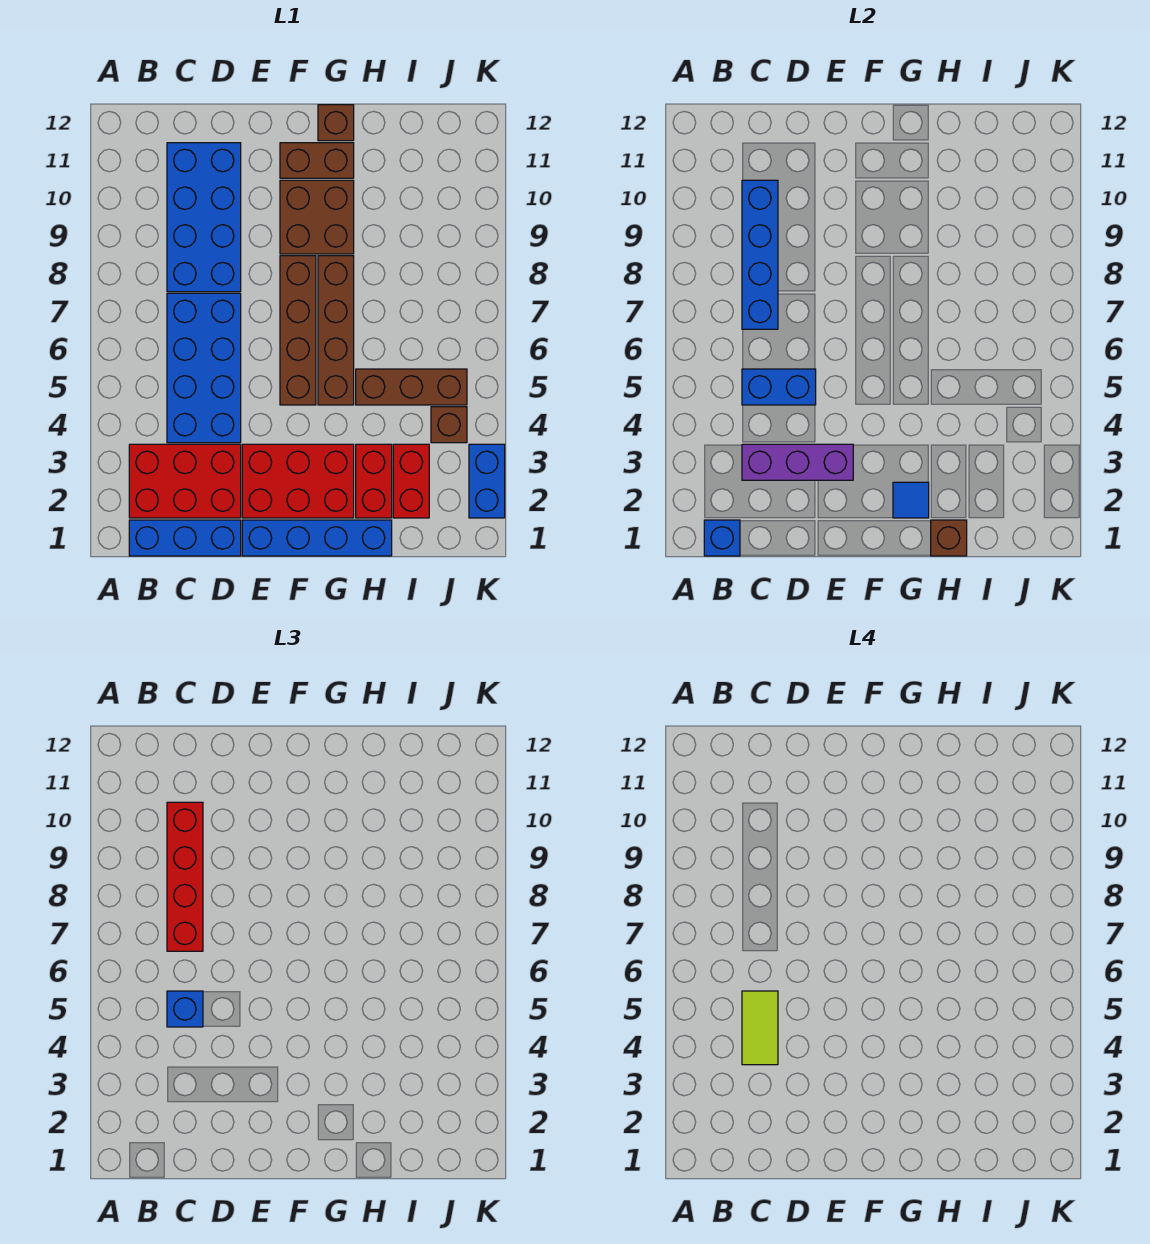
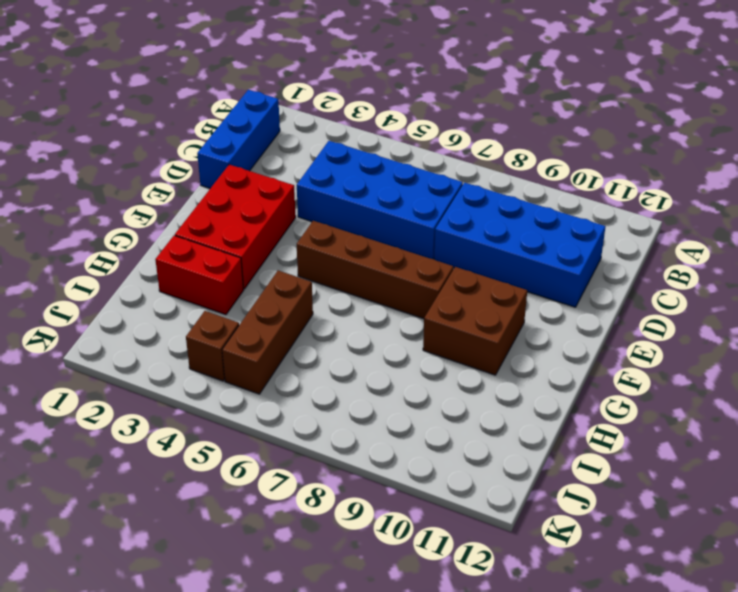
none -> red 2x3 brick [129,444,241,518]
none -> blue 1x4 brick [242,520,392,556]
none -> brown 1x2 brick [280,143,354,178]

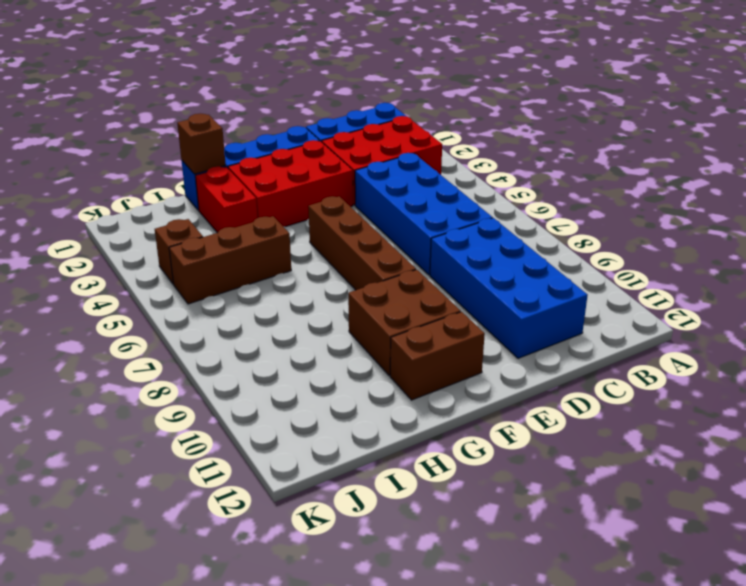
none -> brown 1x4 brick [318,256,354,405]
none -> brown 1x1 brick [318,105,354,141]
none -> red 1x2 brick [393,444,429,518]

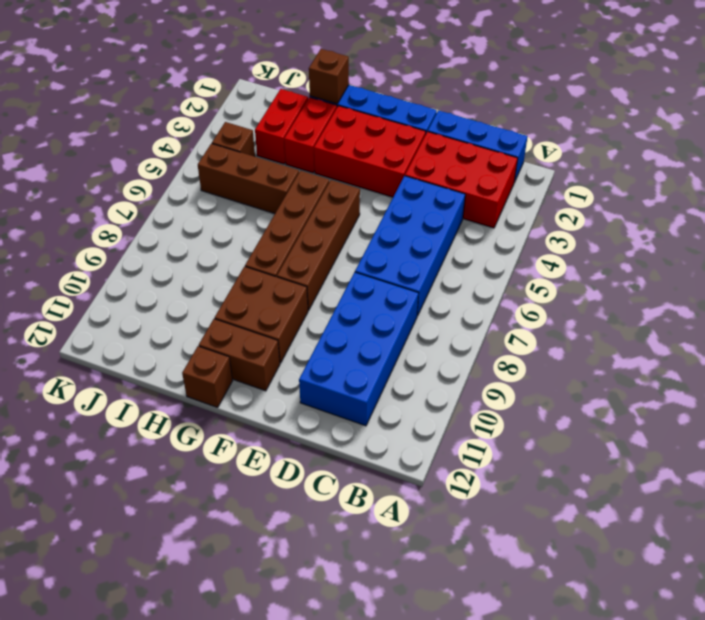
none -> blue 1x2 brick [469,444,505,518]
none -> blue 1x1 brick [704,520,740,556]
none -> purple 1x3 brick [742,444,853,480]

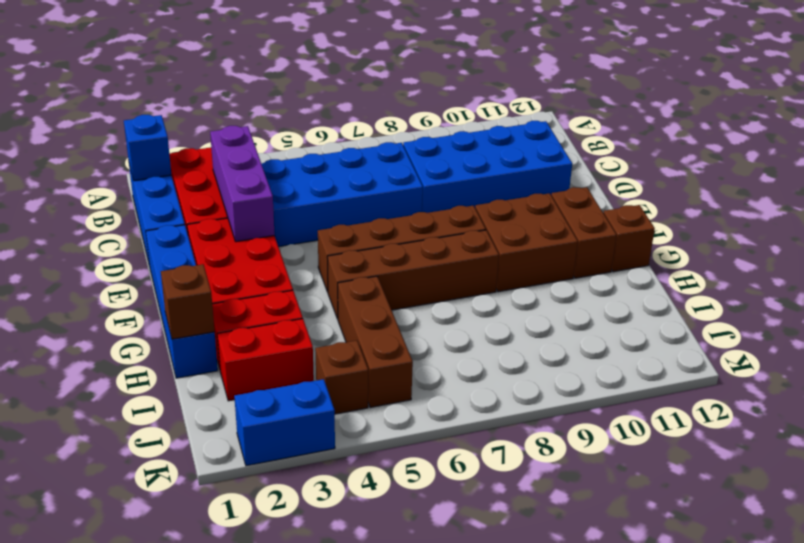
none -> blue 1x2 brick [742,369,816,405]
none -> blue 1x4 brick [742,180,778,329]
none -> blue 1x1 tile [893,482,929,518]

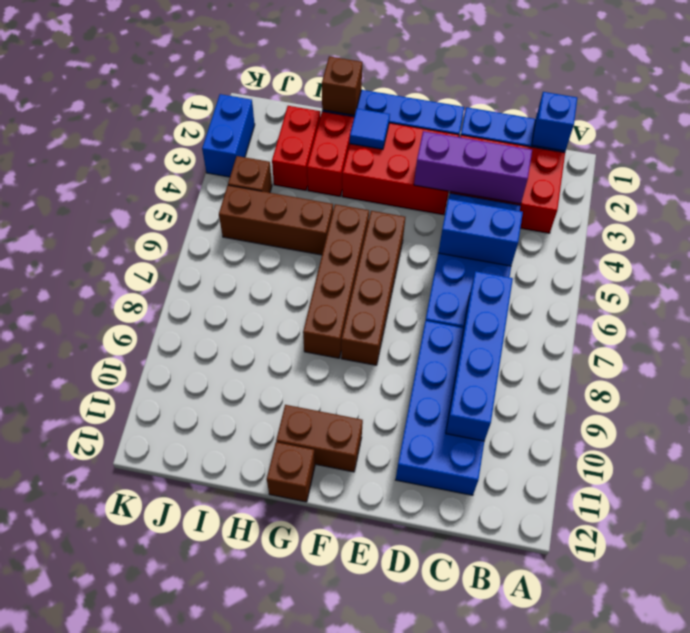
none -> brown 2x2 brick [280,180,354,254]
none -> blue 1x1 brick [167,991,203,1027]
none -> red 1x4 brick [167,802,203,951]

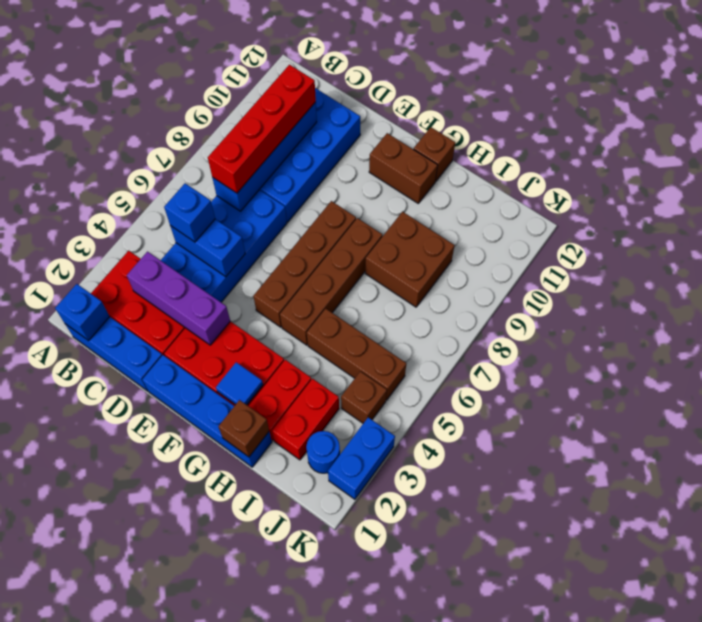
brown 2x2 brick [365,211,455,307] -> brown 2x2 brick moved to [280,180,354,254]
blue 1x1 round brick [306,431,340,473] -> none
none -> lime 1x2 tile [742,991,778,1065]

